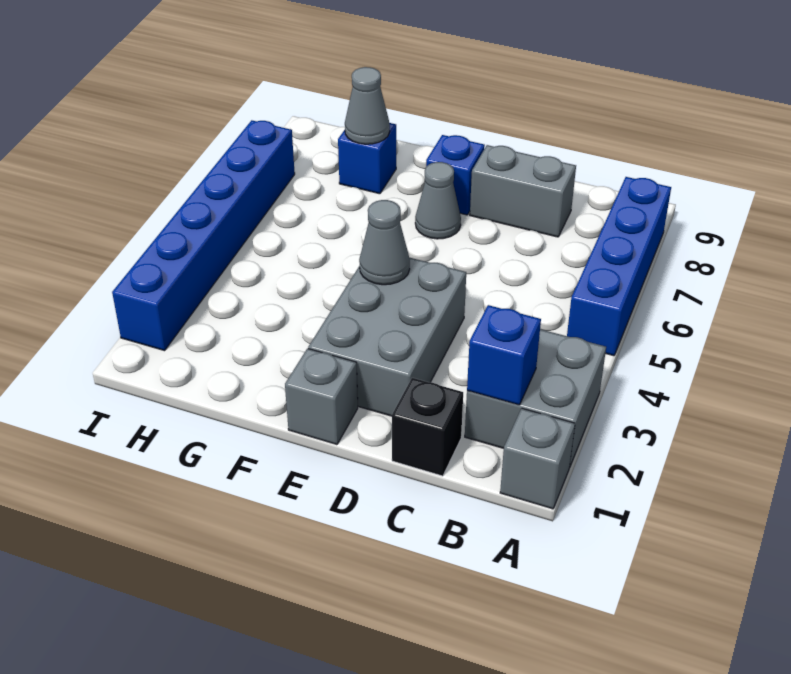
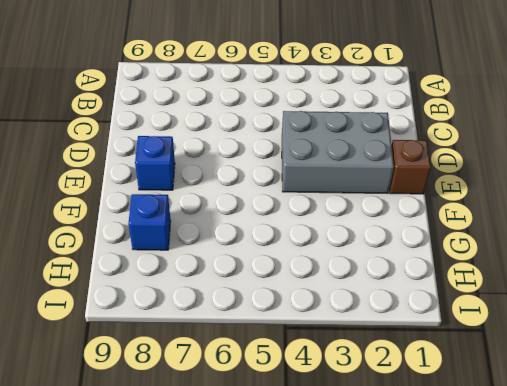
brown 1x1 brick [389,140,431,194] -> grey 1x1 brick [285,349,358,445]
none -> grey 1x1 brick [500,408,575,509]
none -> grey 2x2 brick [465,329,606,467]
none -> blue 1x4 brick [567,177,671,356]

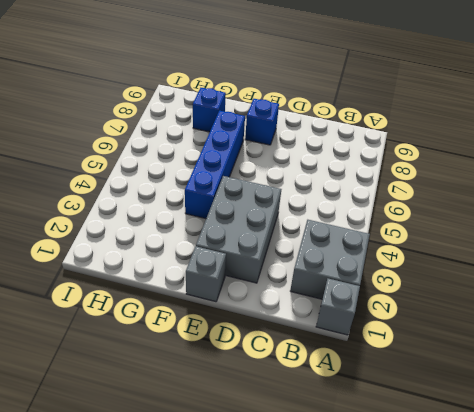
blue 1x4 brick [185,111,245,219] -> blue 1x4 brick moved to [567,177,671,356]
none -> black 1x1 brick [392,378,463,476]
none -> grey 1x2 brick [470,145,576,237]
none -> grey 1x1 cone [415,162,461,239]

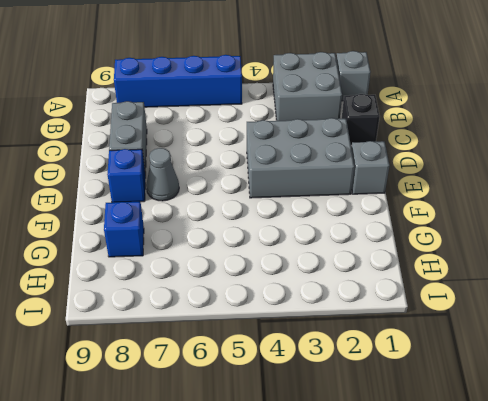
none -> blue 1x6 brick [112,120,295,351]
none -> blue 1x1 brick [467,305,541,405]
none -> grey 1x1 cone [359,200,410,285]

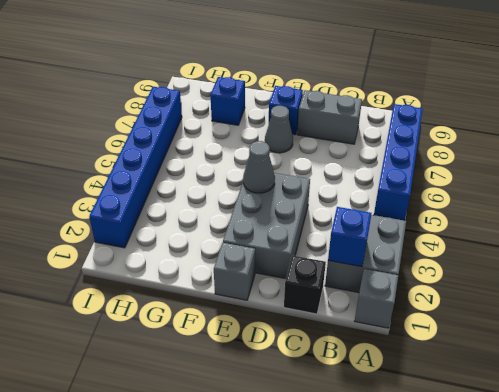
none -> grey 1x1 cone [345,67,390,144]

